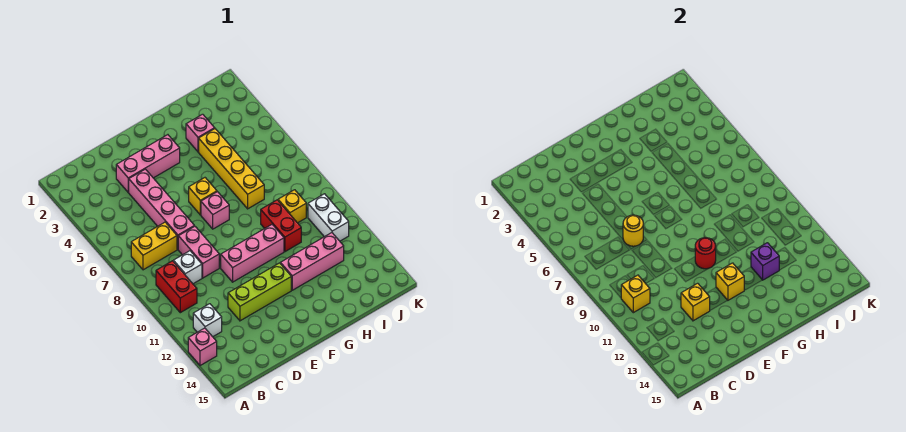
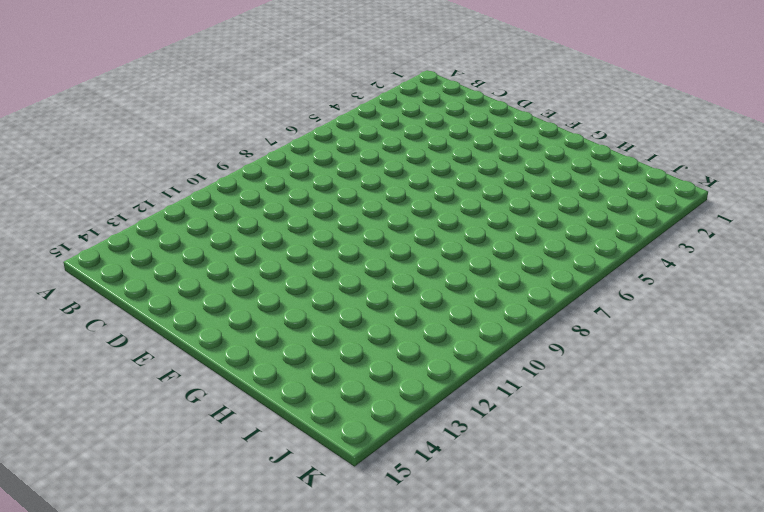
none -> pink 1x1 brick [188,328,217,366]
none -> yellow 1x2 brick [131,222,177,270]
none -> red 1x2 brick [156,261,197,313]

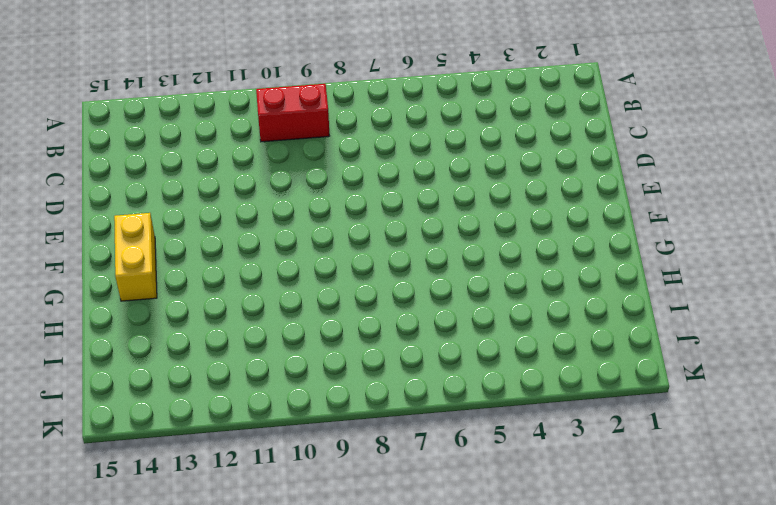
yellow 1x2 brick [114,213,157,301] -> yellow 1x2 brick moved to [131,222,177,270]
none -> pink 1x1 brick [188,328,217,366]
none -> white 1x1 brick [193,304,222,337]
none -> white 1x1 brick [173,251,202,284]

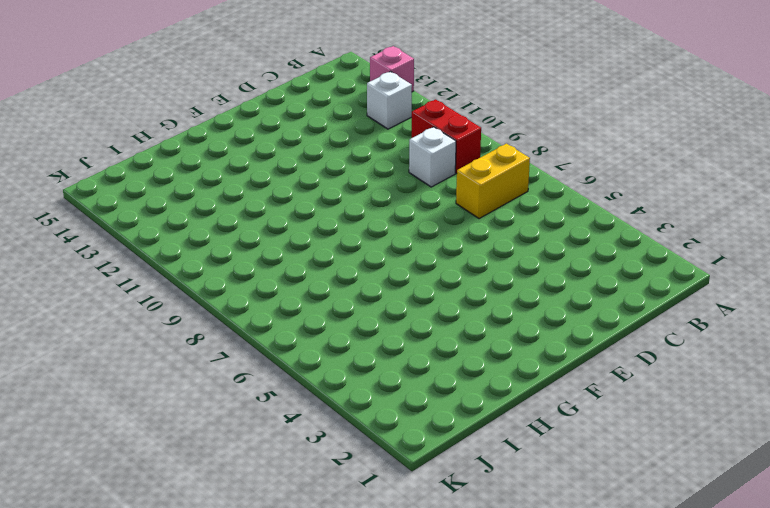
none -> pink 1x3 brick [116,135,180,192]
none -> pink 1x4 brick [129,169,194,249]
none -> pink 1x2 brick [178,226,219,278]

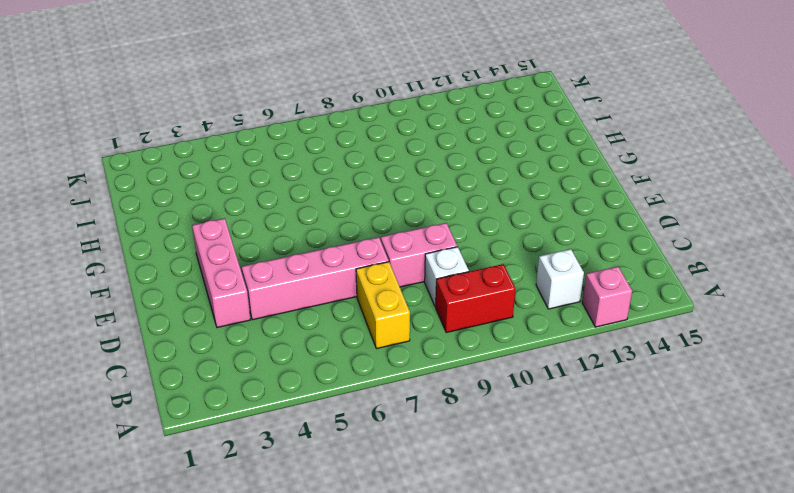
none -> lime 1x3 brick [228,263,291,321]
none -> pink 1x3 brick [221,225,284,282]
none -> yellow 1x1 brick [189,178,217,215]

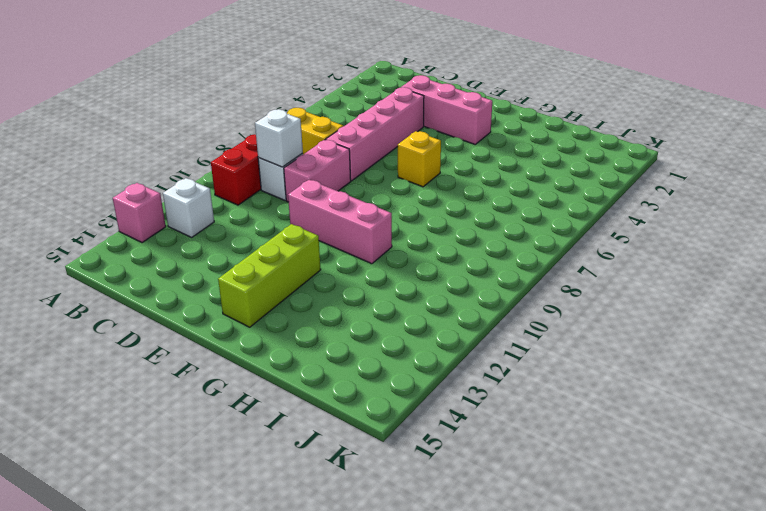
white 1x1 brick [255,109,303,167] -> none
lime 1x3 brick [218,224,321,327] -> lime 1x3 brick turned to [228,263,291,321]
none -> pink 1x1 brick [201,192,229,229]
none -> pink 1x3 brick [280,233,344,290]
none -> pink 1x1 brick [186,114,215,152]

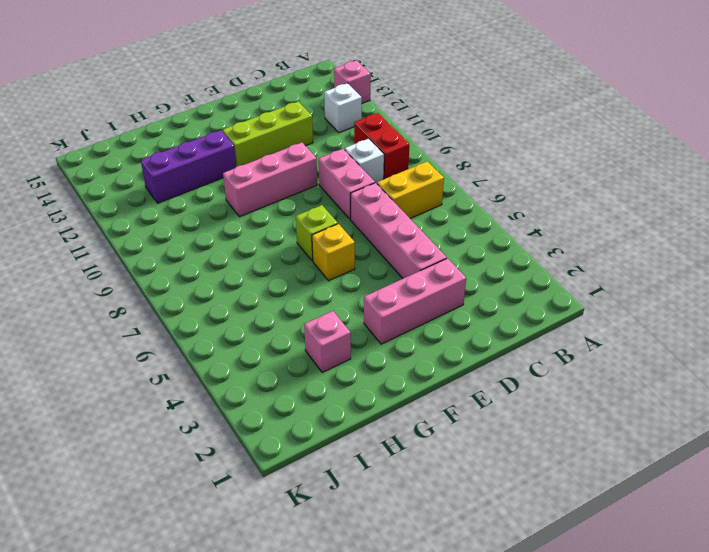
lime 1x1 brick [296,205,338,261] -> pink 1x1 brick [201,192,229,229]
purple 1x3 brick [141,130,236,203] -> pink 1x3 brick [280,233,344,290]
none -> yellow 1x4 brick [199,129,264,209]
none -> red 1x2 brick [261,200,301,252]
none -> yellow 1x1 brick [278,190,306,223]

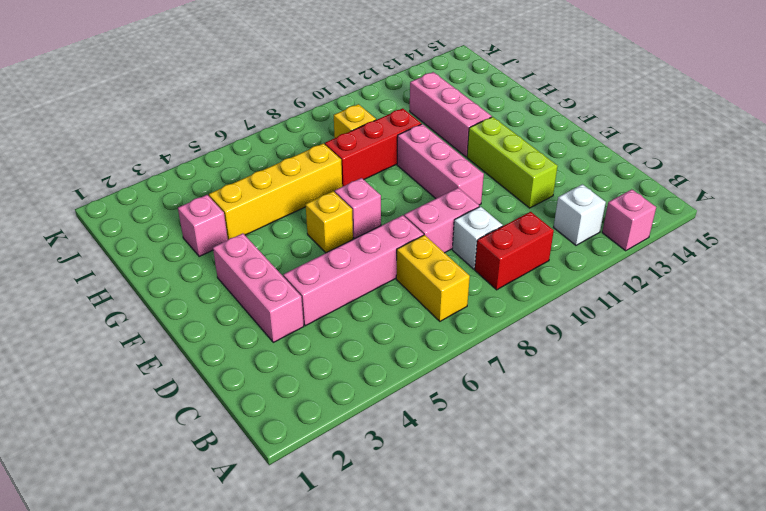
red 1x3 brick [325,108,421,187] -> red 1x2 brick [261,200,301,252]
none -> white 1x2 brick [308,194,349,241]
none -> yellow 1x1 brick [621,275,650,313]
none -> yellow 1x1 round brick [623,215,643,246]

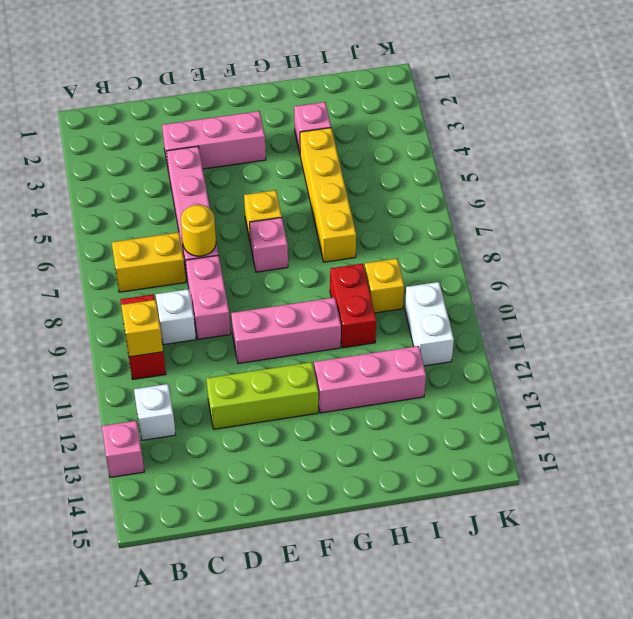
none -> yellow 1x1 brick [681,283,710,321]
none -> red 1x1 round brick [695,238,716,269]
none -> yellow 1x1 brick [716,263,744,301]

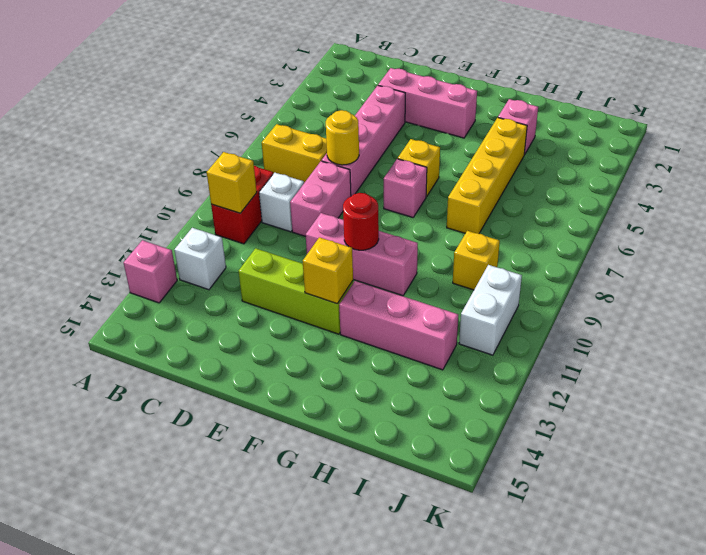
none -> red 1x2 brick [261,200,301,252]
none -> yellow 1x1 brick [681,283,710,321]
none -> purple 1x1 brick [751,243,779,280]

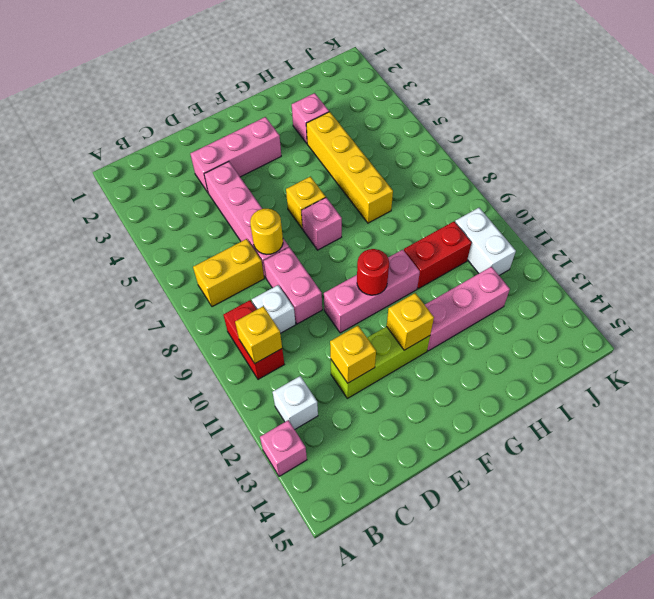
red 1x2 brick [404,222,471,289] -> red 1x2 brick turned to [261,200,301,252]
none -> yellow 1x1 brick [278,190,306,223]
none -> purple 1x1 brick [751,243,779,280]

